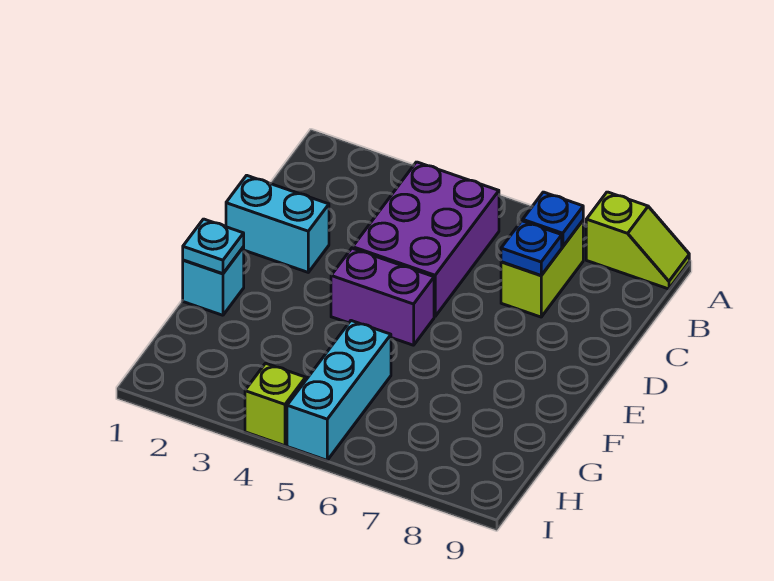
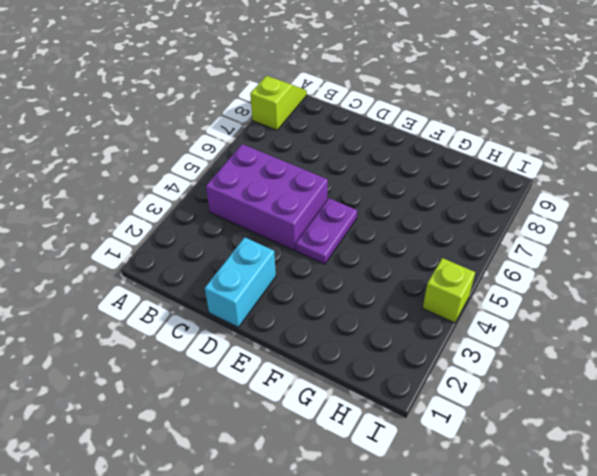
purple 1x2 plate [296,198,357,264] -> purple 1x2 brick [331,248,434,345]
none -> lime 1x2 brick [501,221,583,317]
none -> cyan 1x1 brick [183,247,244,315]

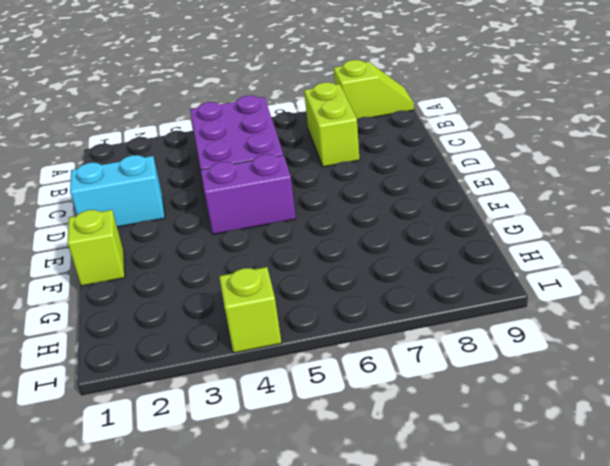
lime 1x1 brick [67,210,125,286] -> cyan 1x1 brick [183,247,244,315]
none -> cyan 1x3 brick [287,321,391,460]
none -> blue 1x1 plate [523,192,583,247]

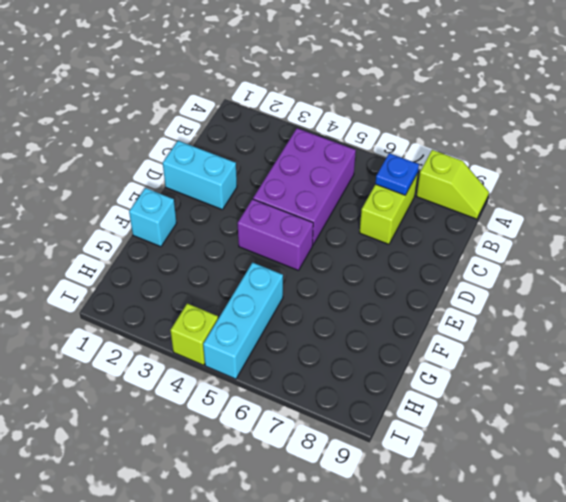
none -> blue 1x1 plate [501,221,562,275]
none -> cyan 1x1 plate [183,219,244,274]

